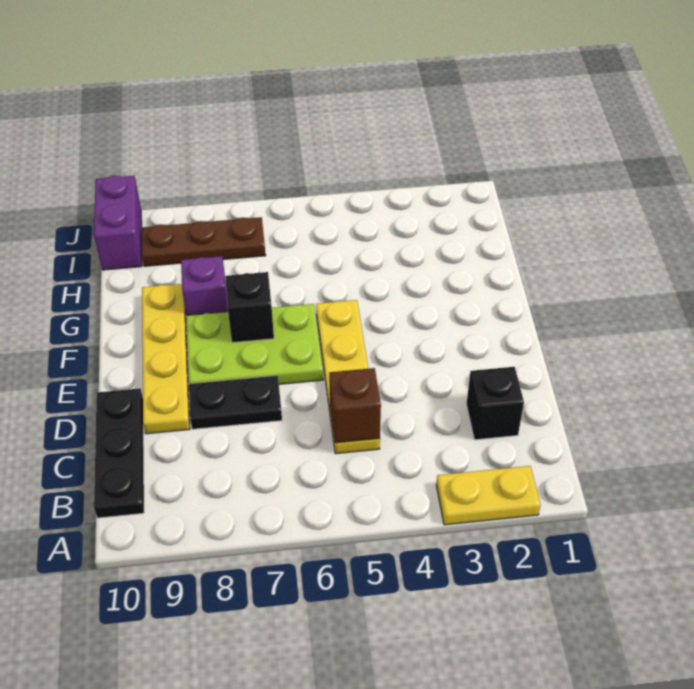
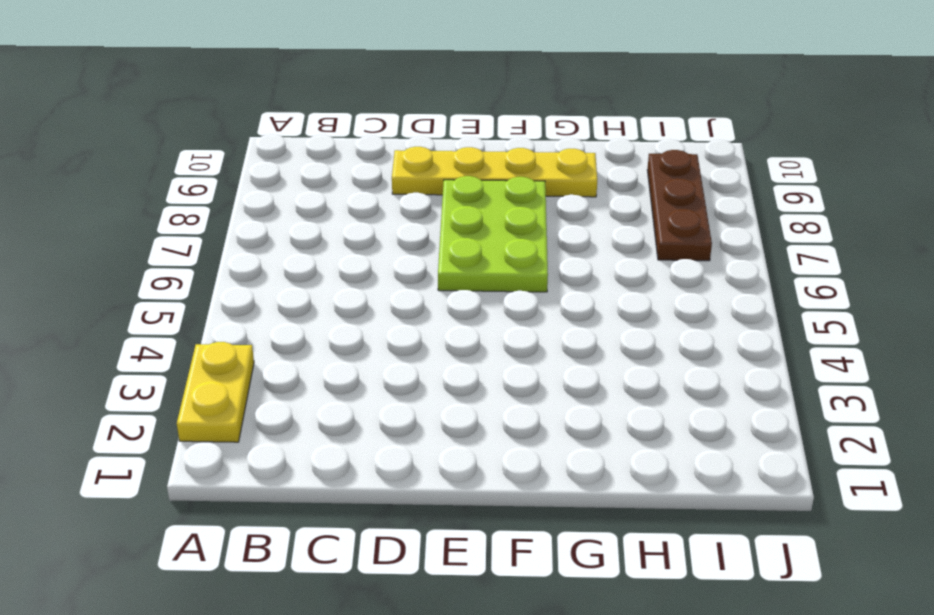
none -> black 1x3 plate [94,388,144,518]
none -> black 1x1 brick [466,367,524,440]
none -> yellow 1x4 plate [316,300,380,454]

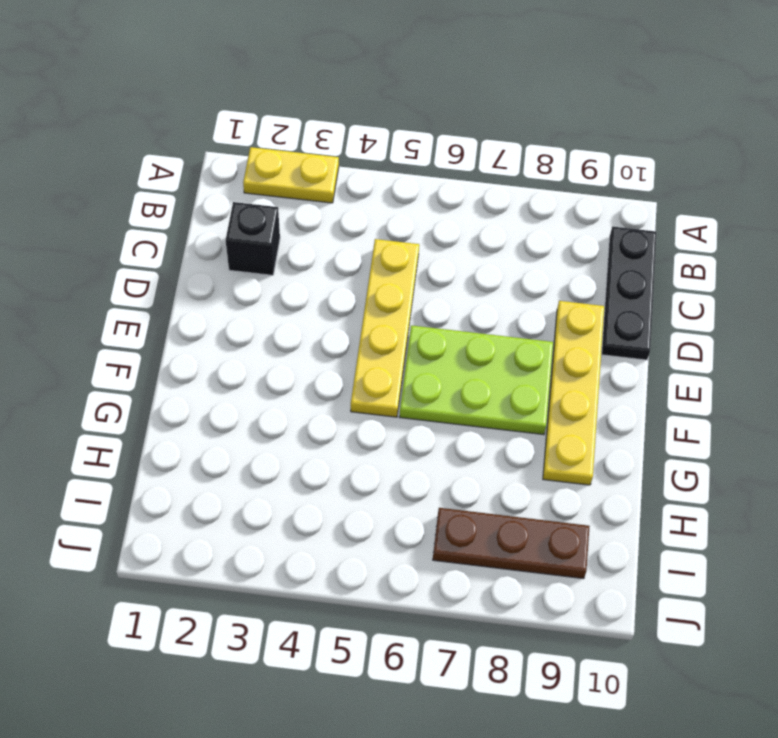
none -> black 1x2 plate [189,375,282,429]
none -> purple 1x1 brick [181,256,228,315]
none -> purple 1x2 brick [94,176,142,270]

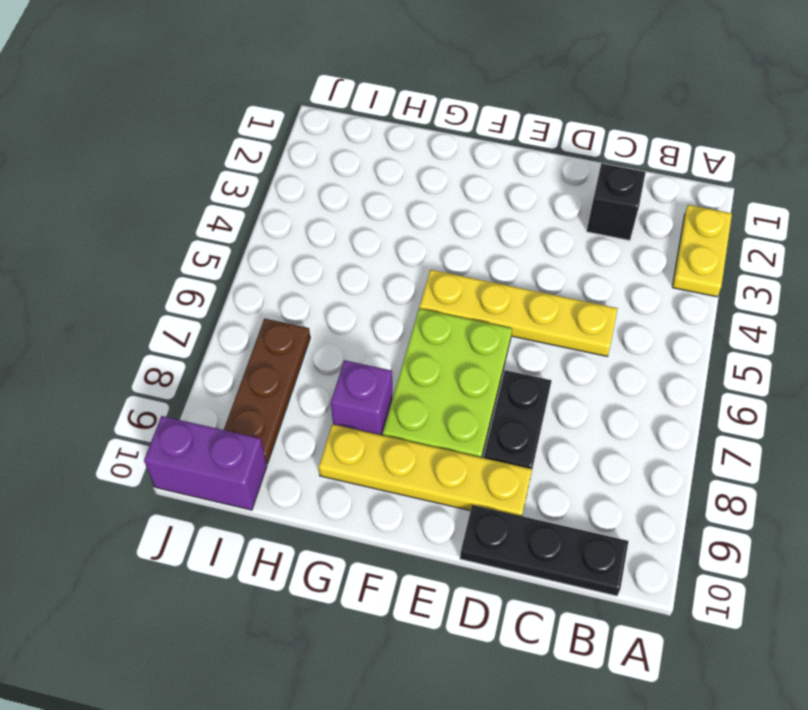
none -> brown 1x1 brick [329,368,381,443]
none -> black 1x1 brick [225,272,274,343]

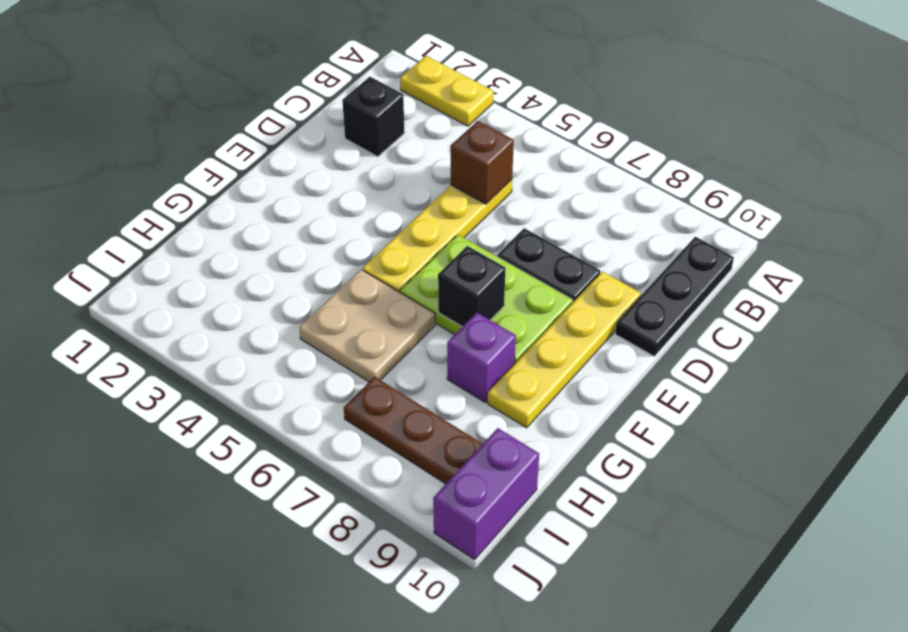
tan 2x2 plate [299,270,435,382] -> none

